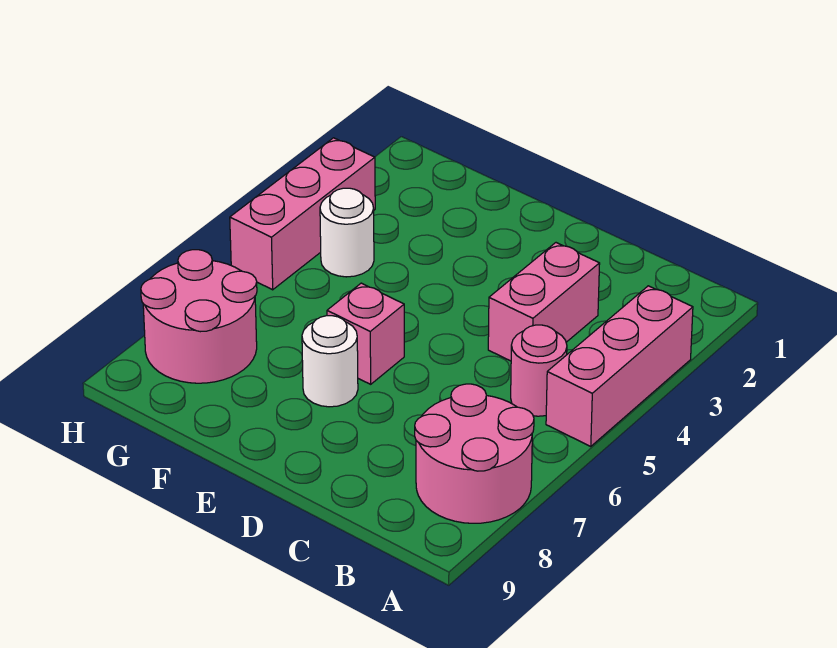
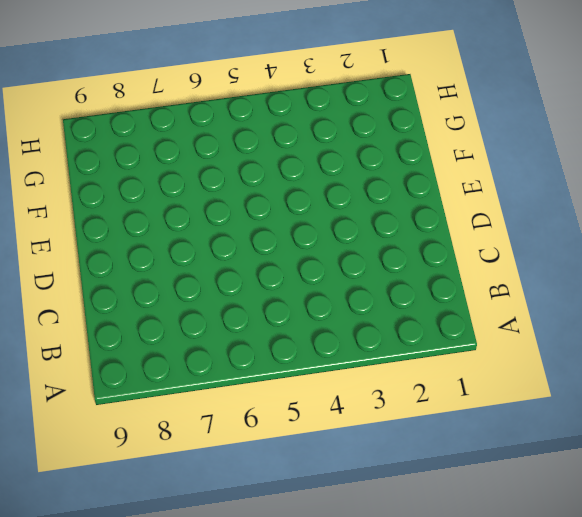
none -> pink 1x3 brick [546,286,693,447]
none -> pink 2x2 round brick [415,384,534,523]

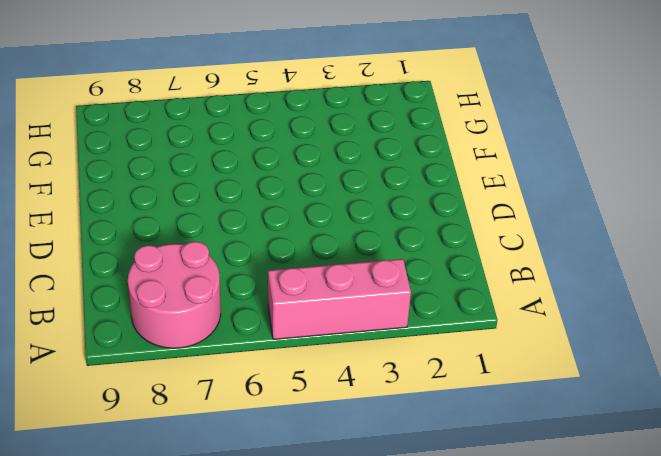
none -> pink 1x1 round brick [511,325,567,416]
none -> pink 1x2 brick [488,243,600,361]

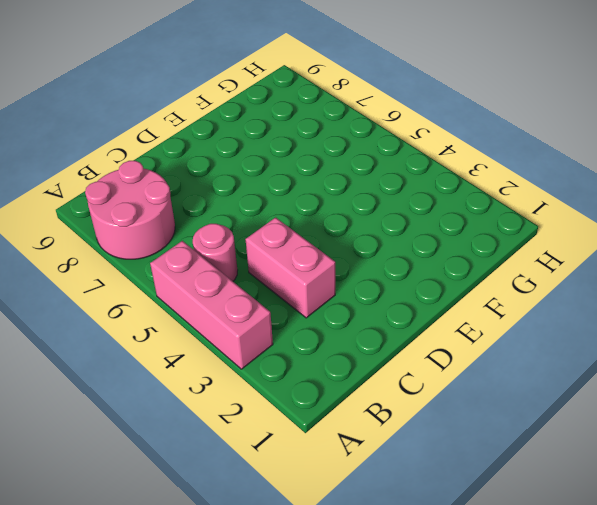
none -> pink 1x1 brick [327,283,404,384]
none -> white 1x1 round brick [302,316,358,407]

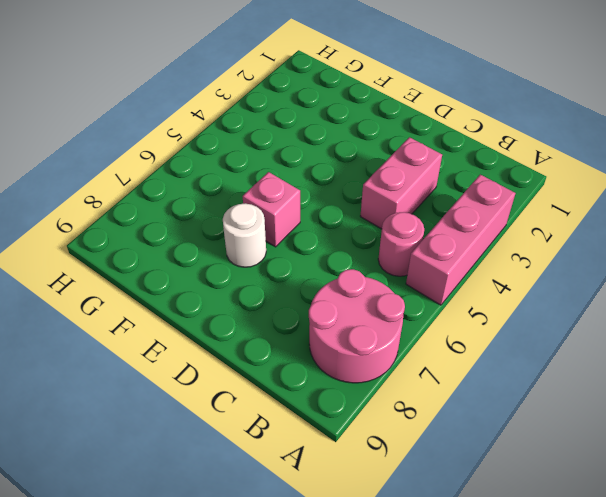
none -> white 1x1 round brick [320,188,374,277]
none -> pink 2x2 round brick [141,250,257,383]

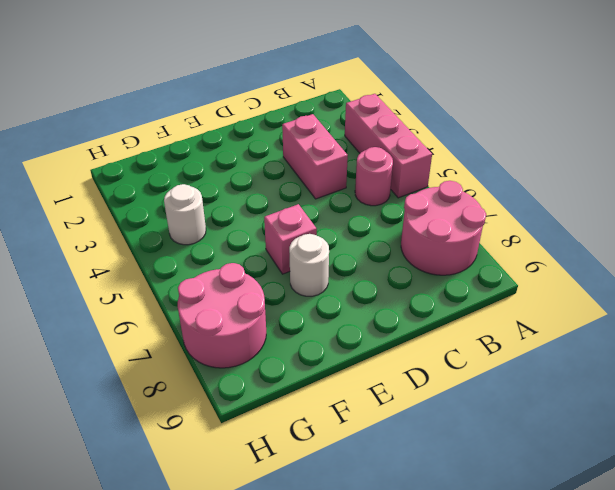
none -> pink 1x3 brick [230,138,375,290]

